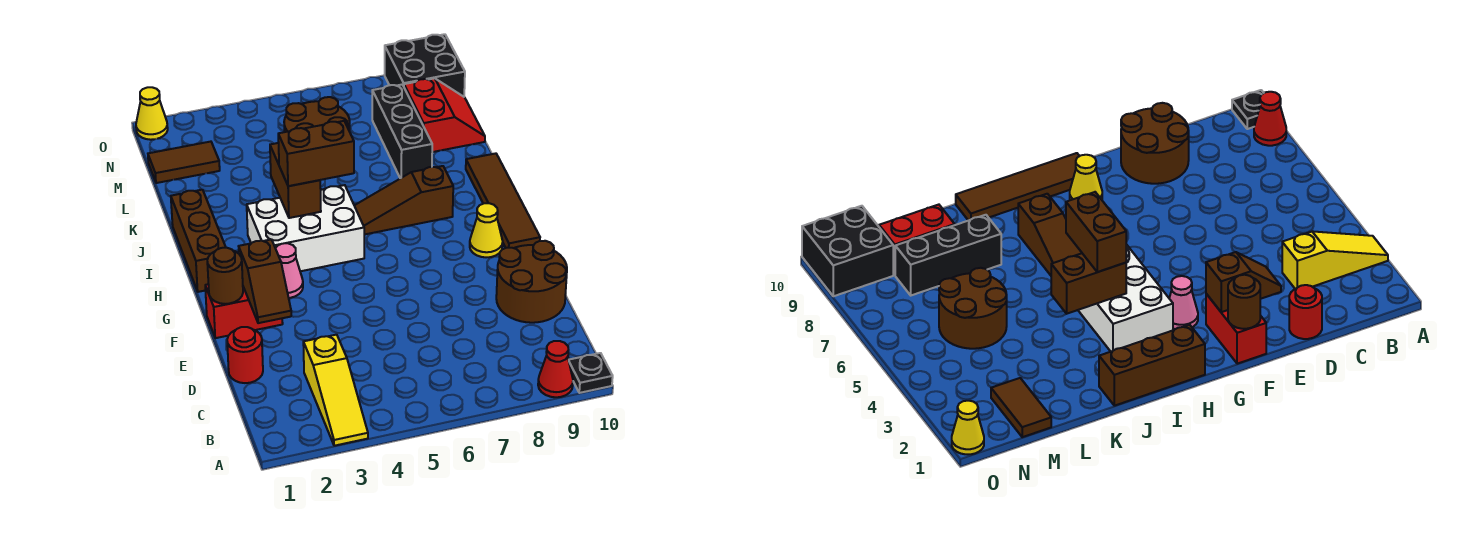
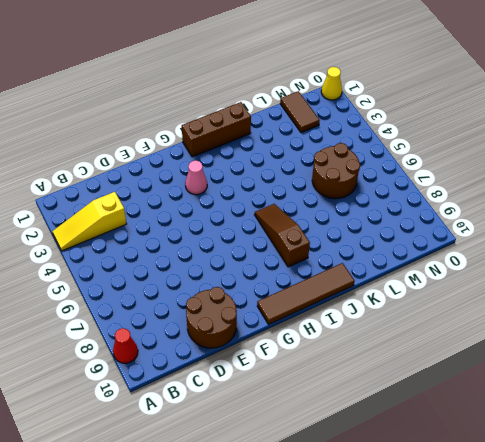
none -> black 1x1 plate [569,353,613,393]
none -> red 1x1 round brick [227,327,263,383]
none -> red 1x2 brick [205,284,283,338]

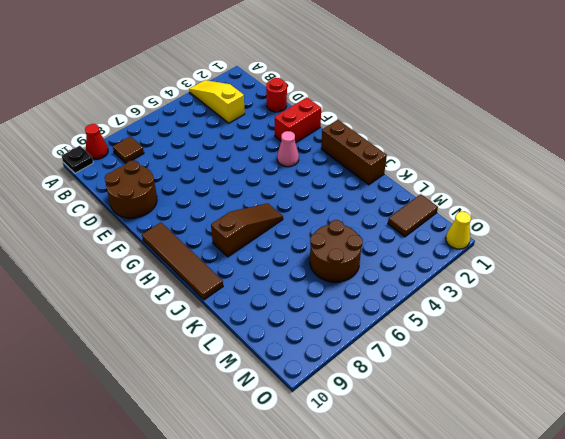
brown 1x1 tile [113,136,144,163] -> none
none -> yellow 1x1 cone [470,203,503,257]
none -> white 2x3 brick [247,185,364,271]
none -> black 1x3 brick [372,85,432,178]

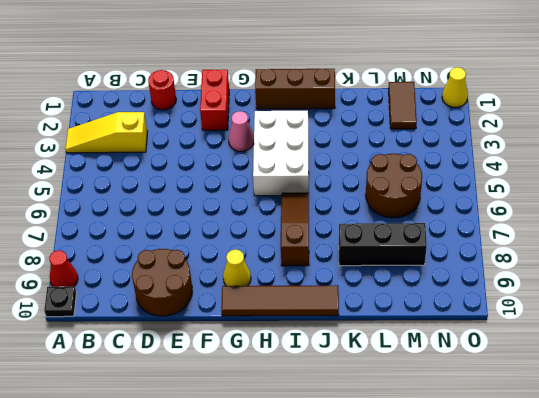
none -> red 2x2 slope [404,78,485,152]
none -> black 2x2 brick [385,34,465,97]
none -> brown 1x2 slope [239,239,291,323]

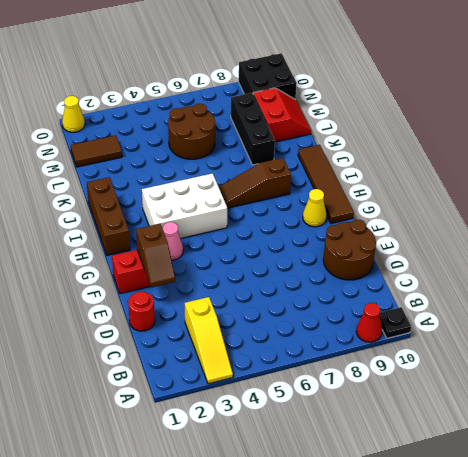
none -> brown 1x1 round brick [207,248,243,304]
none -> brown 1x2 brick [270,143,321,218]
none -> brown 1x2 brick [278,121,354,186]

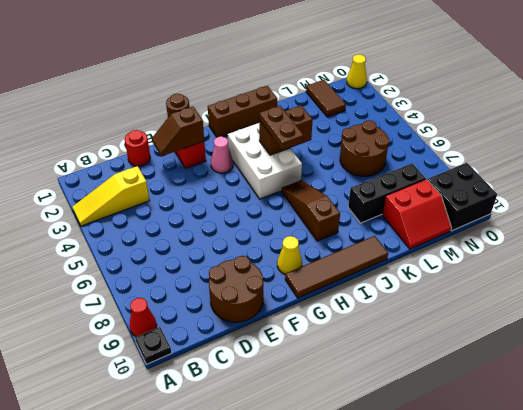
brown 1x2 plate [259,106,304,150] -> brown 1x2 brick [278,121,354,186]

